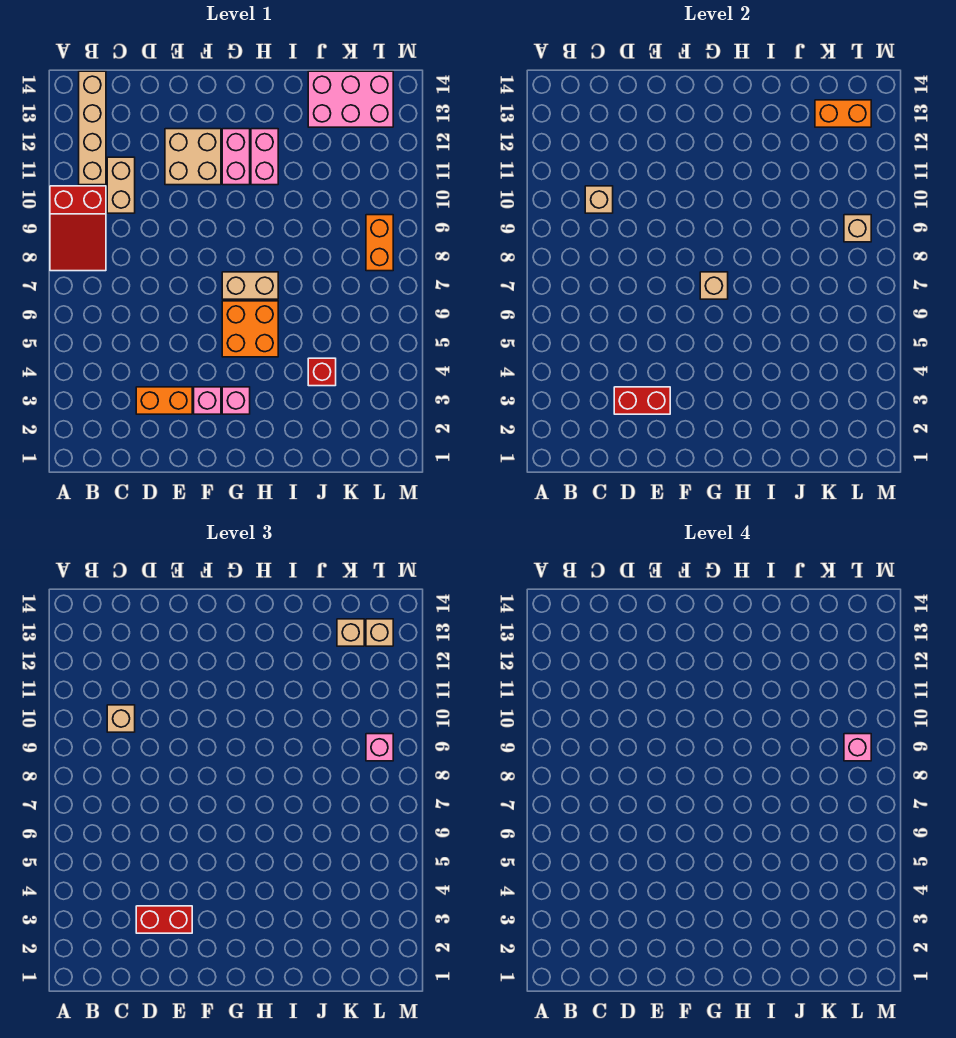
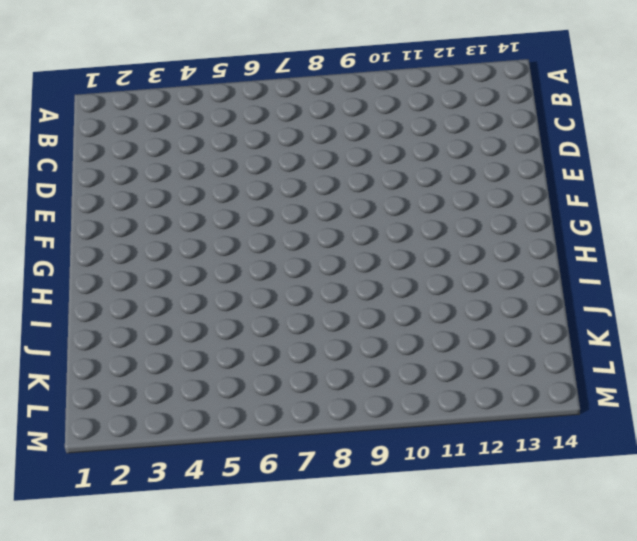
none -> red 2x3 slope [50,186,106,271]
none -> tan 1x4 brick [79,71,106,185]
none -> tan 1x2 brick [107,157,135,213]

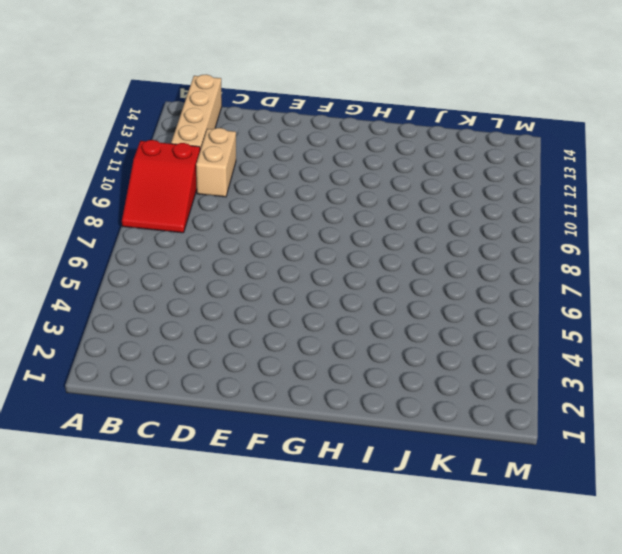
none -> orange 1x2 brick [136,387,192,414]
none -> tan 2x2 brick [165,129,221,185]
none -> pink 1x1 brick [194,387,221,414]

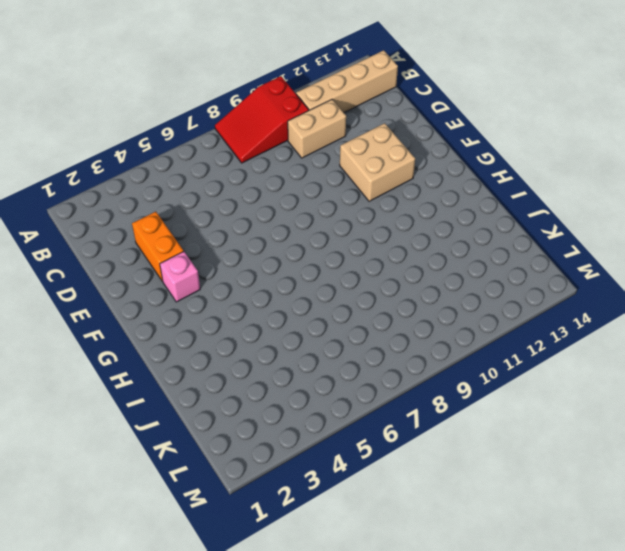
none -> pink 1x1 brick [222,387,250,414]
none -> orange 2x2 brick [222,301,278,357]
none -> tan 1x2 brick [222,272,278,299]

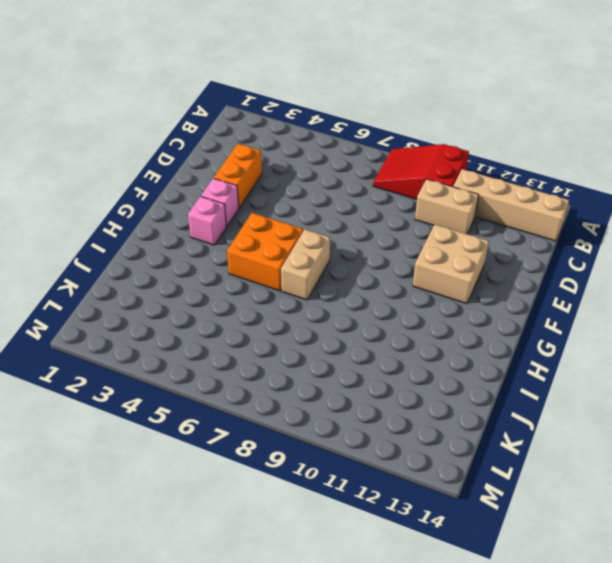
none -> pink 1x2 brick [222,129,250,185]
none -> pink 1x2 brick [251,129,278,185]
none -> red 1x1 brick [308,358,336,386]

